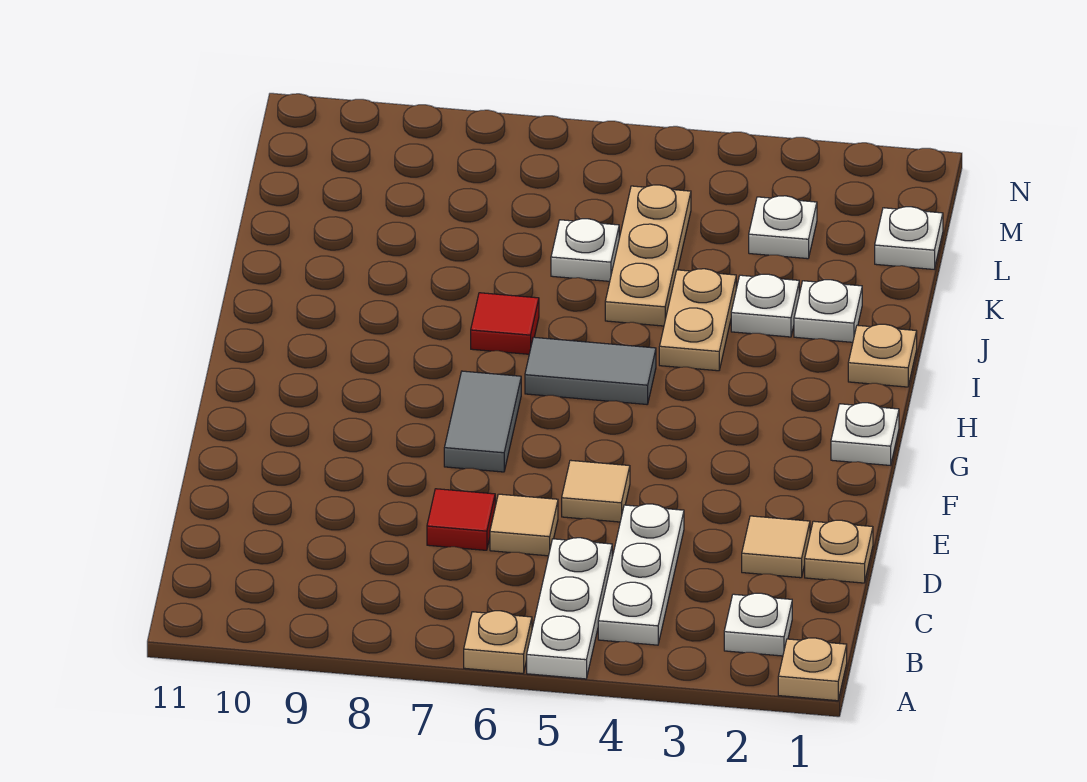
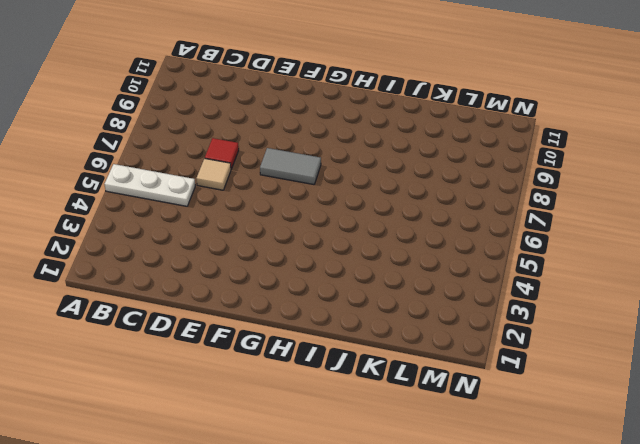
none -> tan 1x1 plate [778,638,847,701]
none -> tan 1x1 plate [464,611,532,673]
none -> white 1x1 plate [724,593,792,656]

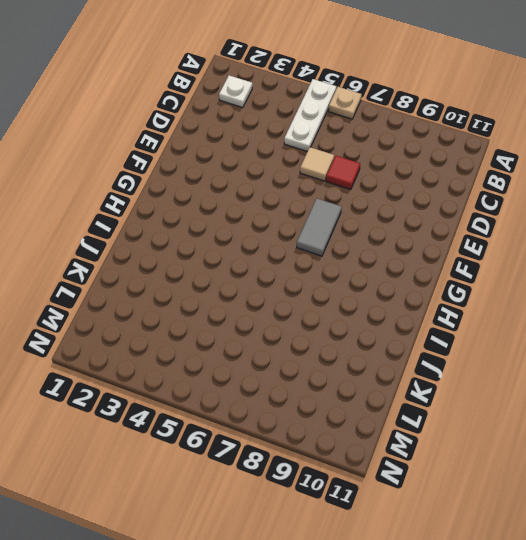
none -> tan 1x1 plate [778,638,847,701]
none -> white 1x3 plate [598,504,684,645]
none -> tan 1x1 plate [805,520,873,583]

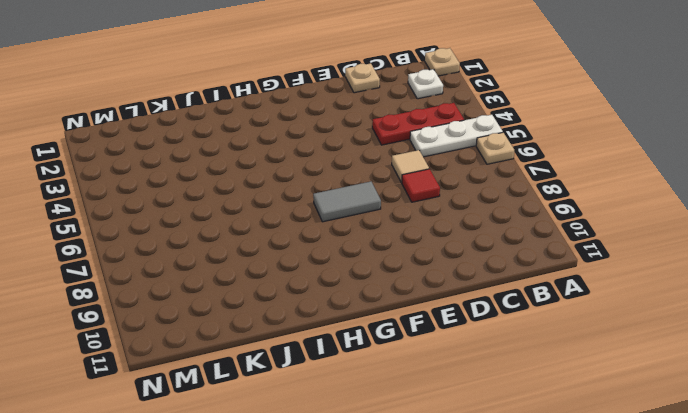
red 1x3 plate [372,103,464,145] -> white 1x3 plate [598,504,684,645]
none -> tan 1x1 tile [742,516,810,578]
none -> tan 1x1 tile [562,460,630,522]
none -> white 1x1 plate [831,403,899,465]

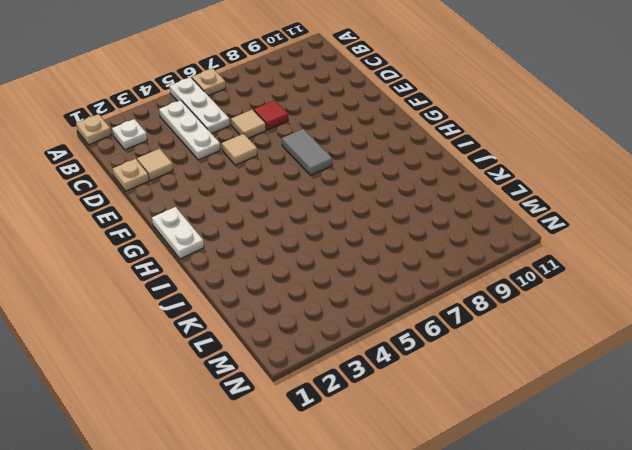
white 1x2 plate [152,207,204,259] -> white 1x1 plate [831,403,899,465]
none -> grey 1x2 tile [525,337,656,404]
none -> tan 1x1 plate [848,324,917,387]
none -> tan 1x2 plate [659,269,736,371]

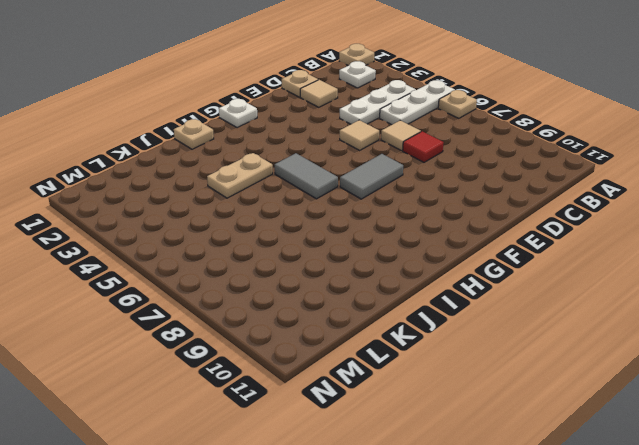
none -> red 1x1 tile [471,293,539,354]
none -> white 1x1 plate [794,280,862,342]
none -> white 1x1 plate [731,274,799,337]

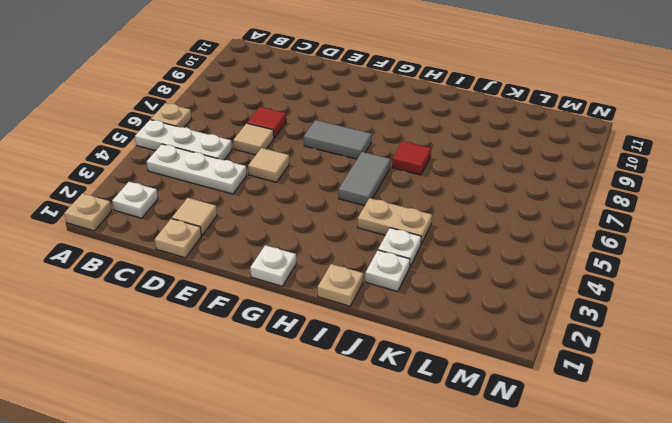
none -> tan 1x3 plate [605,185,691,326]
none -> white 1x1 plate [551,219,619,281]
none -> white 1x1 plate [875,207,943,269]

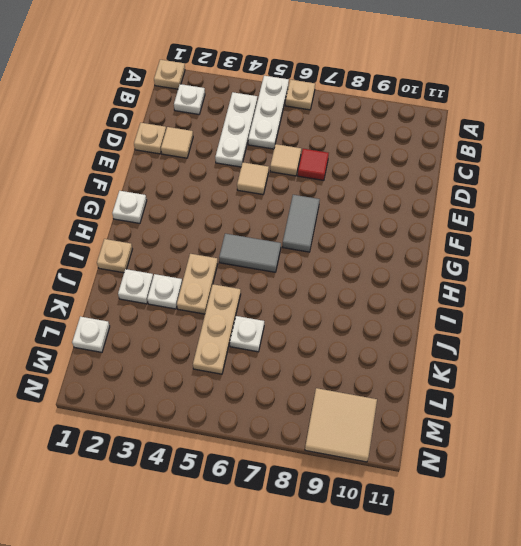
tan 2x2 tile [305,388,377,462] -> none
none -> red 1x1 tile [471,293,539,354]
none -> white 1x1 plate [749,196,817,259]

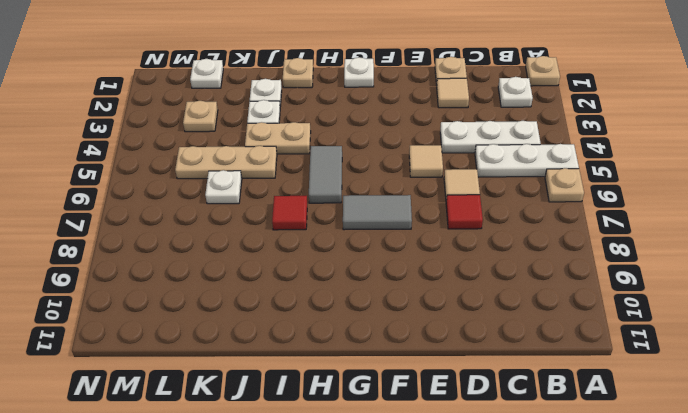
tan 1x1 plate [183,101,218,132] -> white 1x1 plate [749,196,817,259]

